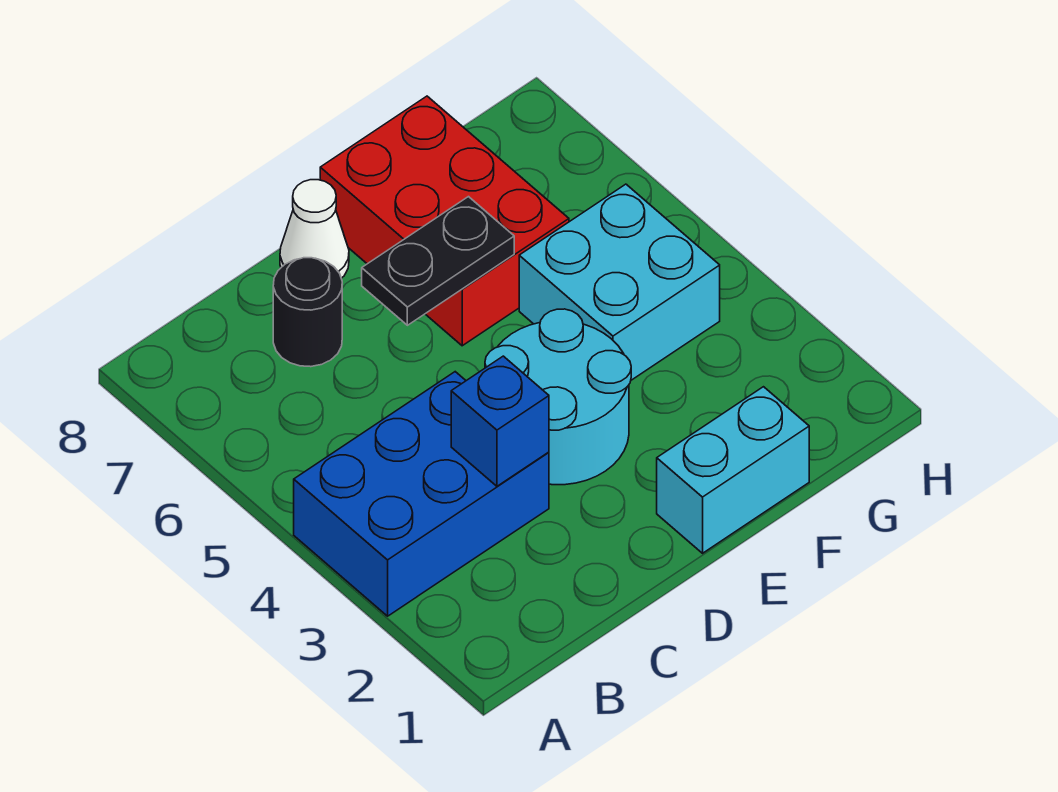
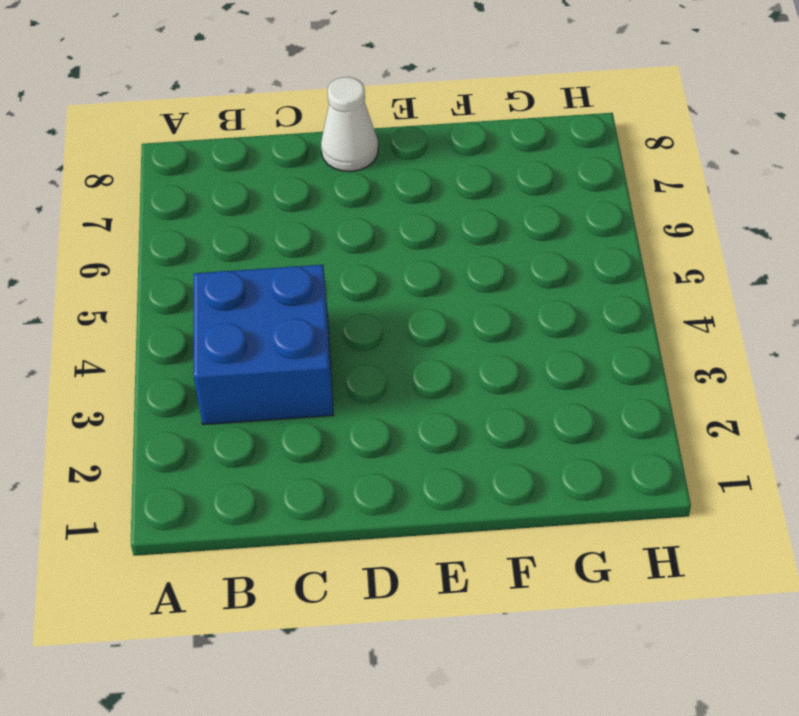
blue 2x2 brick [193,265,333,425] -> blue 2x3 brick [294,372,549,616]
none -> black 1x1 round brick [273,258,342,367]
none -> cyan 2x2 round brick [485,309,631,485]

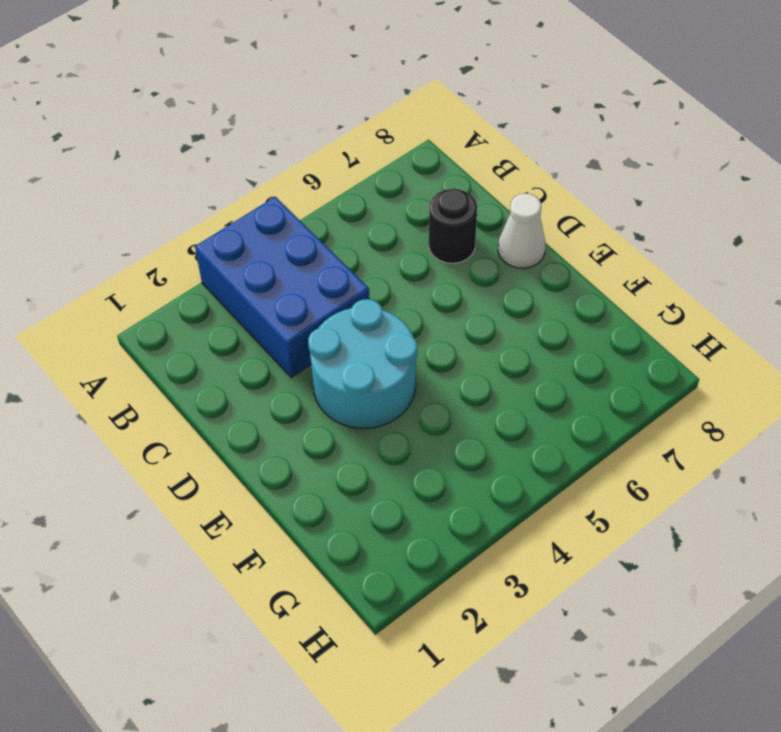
none -> cyan 1x2 brick [657,387,809,553]
none -> red 2x3 brick [320,96,569,346]

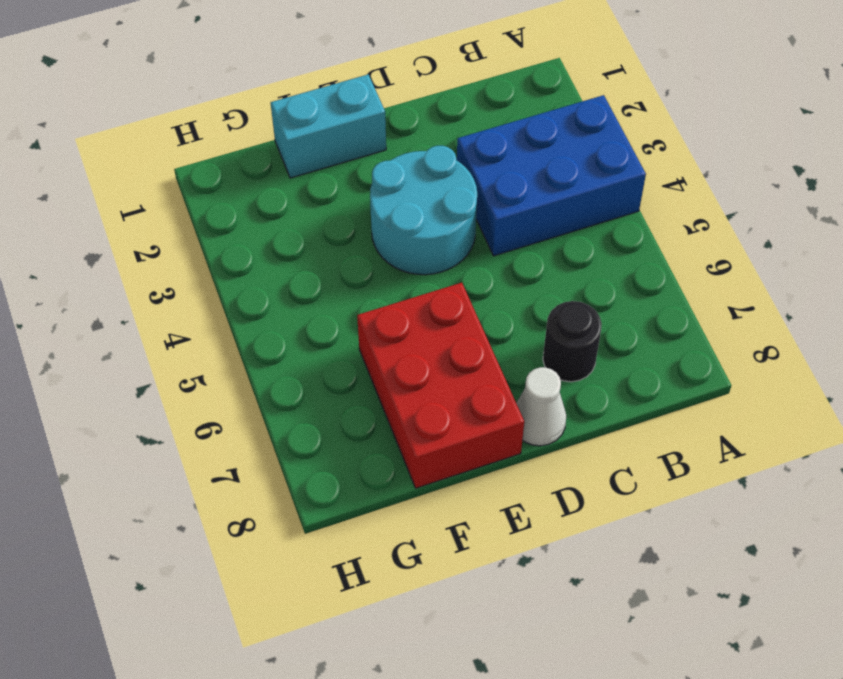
none -> cyan 2x2 brick [519,184,720,380]
none -> blue 1x1 brick [451,356,549,486]

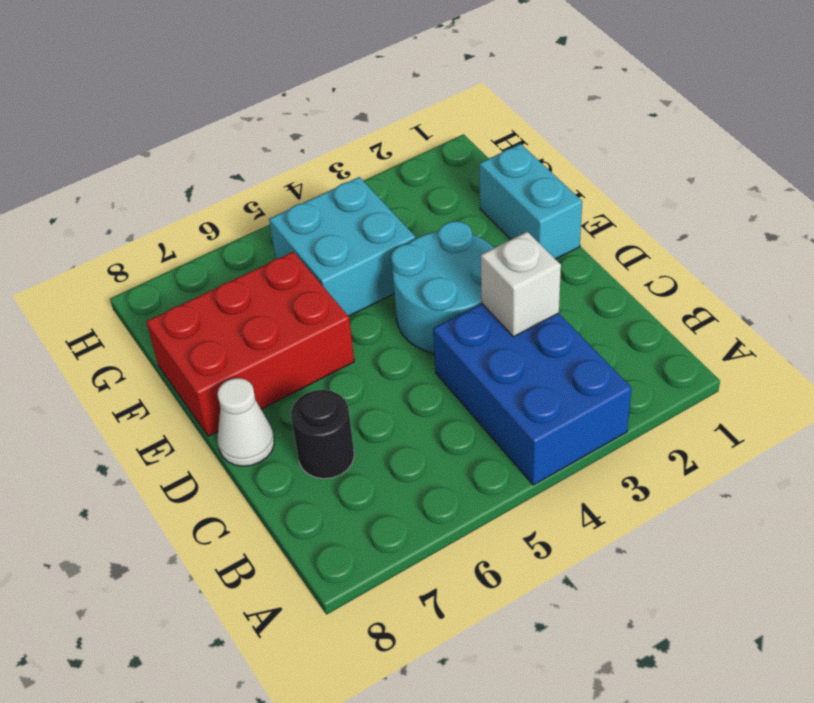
white 1x1 brick [481,232,561,337] -> blue 1x1 brick [451,356,549,486]
none -> black 1x2 plate [362,197,514,325]

